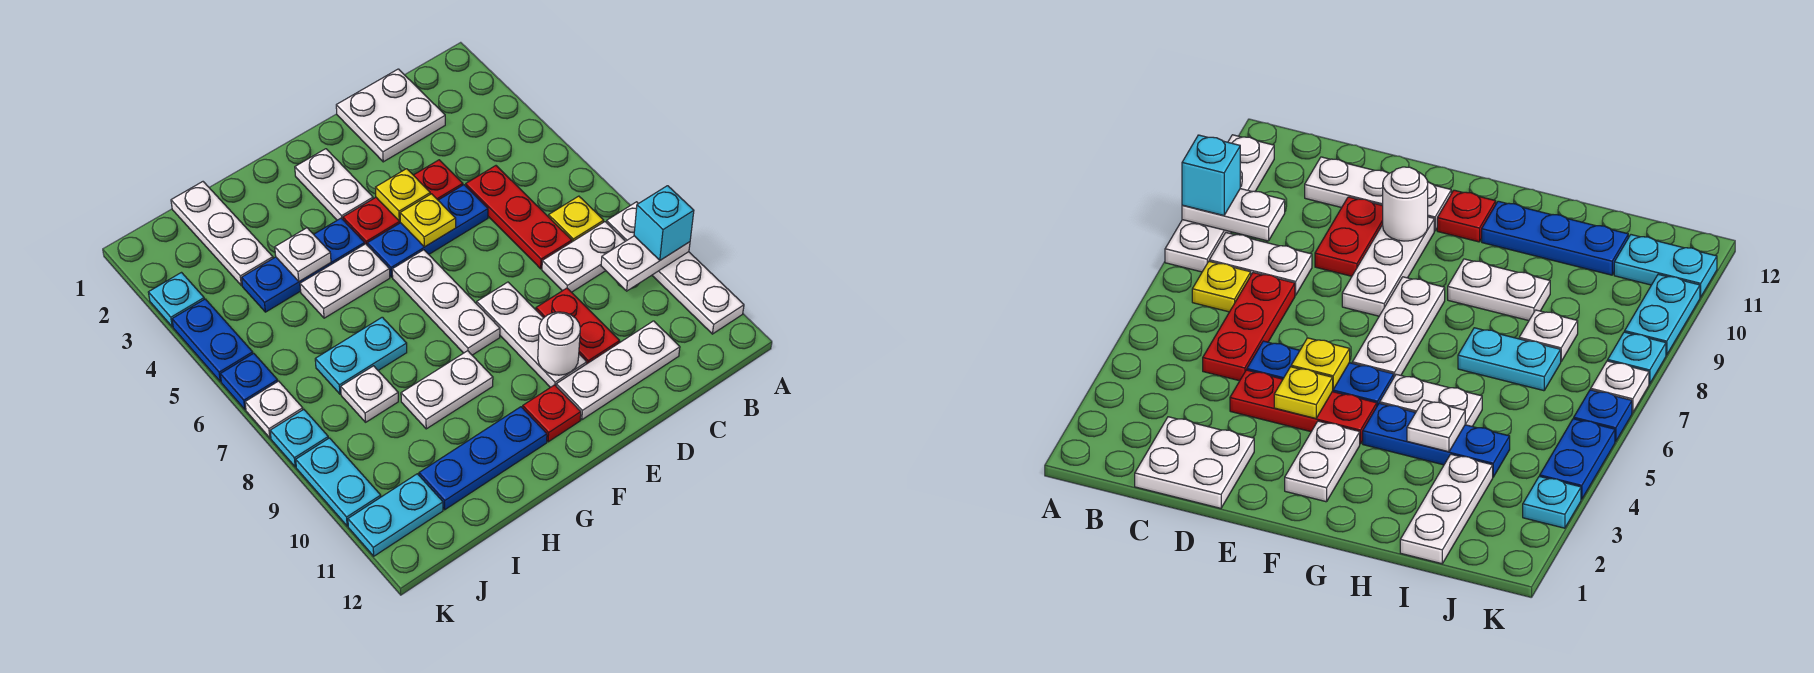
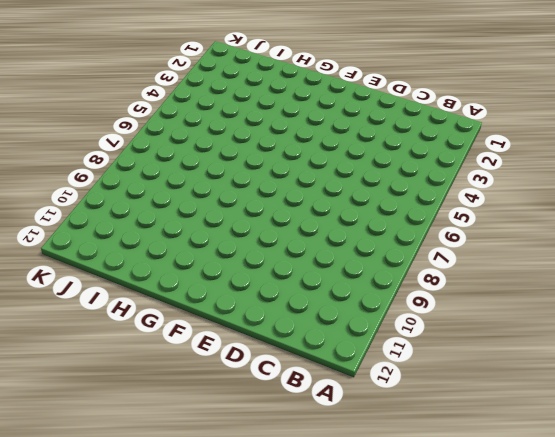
none -> white 1x4 plate [606,202,744,334]
none -> yellow 1x1 plate [549,196,604,242]
none -> white 1x2 plate [542,222,625,292]
none -> white 2x2 plate [336,69,445,162]

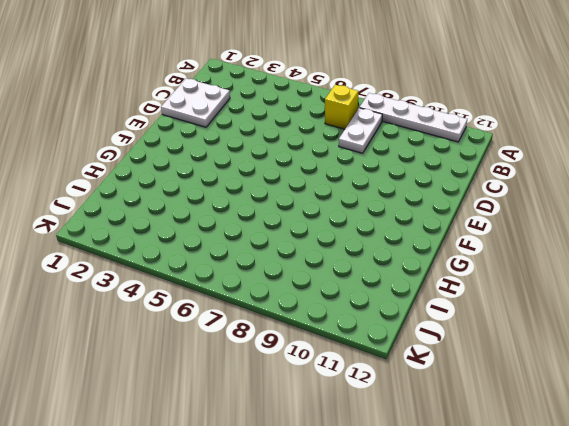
yellow 1x1 brick [325,85,358,129] -> yellow 1x1 plate [549,196,604,242]
none -> red 1x3 plate [466,166,572,269]
none -> white 1x3 plate [556,321,680,420]
none -> red 1x3 plate [343,160,463,244]
none -> blue 1x3 plate [367,185,488,277]

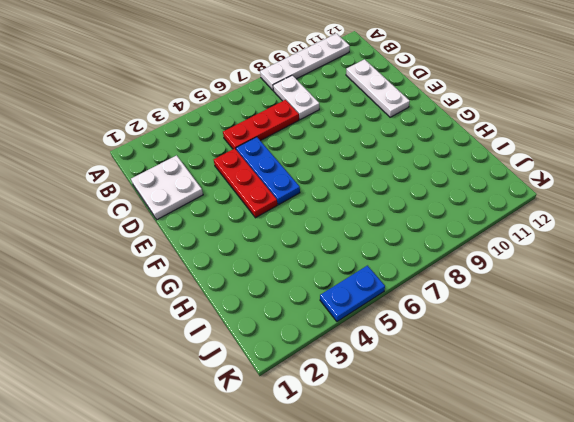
none -> yellow 1x1 plate [549,196,604,242]
none -> red 1x2 plate [536,288,620,364]
none -> white 1x3 plate [477,282,587,387]
none -> white 1x2 plate [295,149,373,220]

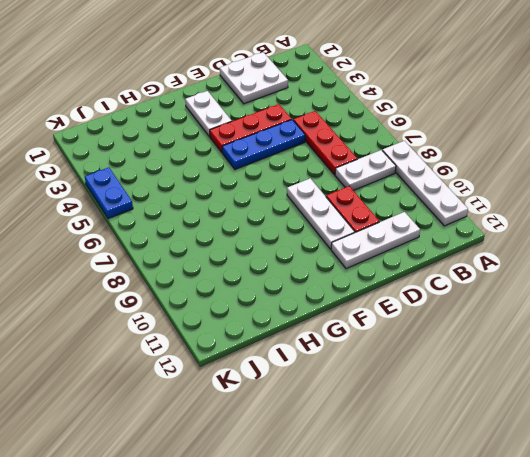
none -> yellow 1x1 plate [549,196,604,242]
none -> white 1x3 plate [392,250,500,355]
none -> red 1x1 plate [523,385,581,442]
none -> blue 1x3 plate [242,218,365,312]

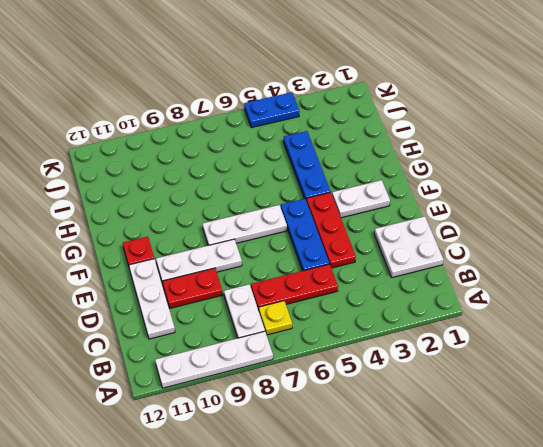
none -> white 1x2 plate [300,244,390,318]
none -> white 1x2 plate [401,351,493,429]
none -> blue 1x3 plate [419,407,547,510]
none -> cyan 1x2 plate [315,317,407,394]

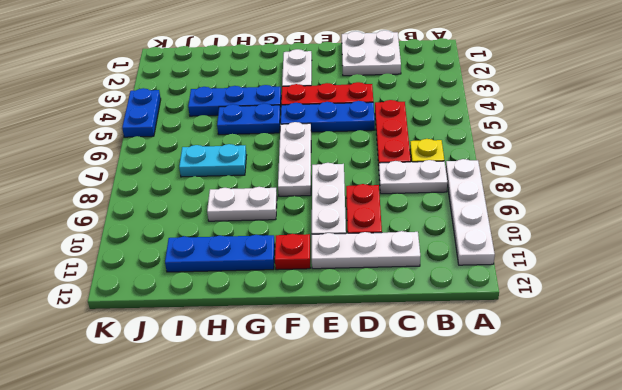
blue 1x2 plate [217,103,281,135] -> white 1x2 plate [300,244,390,318]
none -> white 1x3 plate [171,182,273,286]
none -> white 1x1 plate [341,366,398,422]
none -> cyan 1x2 plate [348,474,443,556]
none -> cyan 1x1 plate [148,273,204,327]

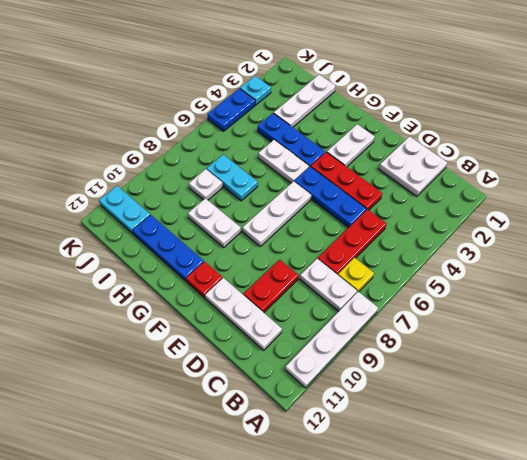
none -> white 1x3 plate [477,282,587,387]
none -> blue 1x1 plate [220,353,278,409]
none -> white 1x1 plate [245,381,303,438]
none -> cyan 1x1 plate [270,409,328,467]

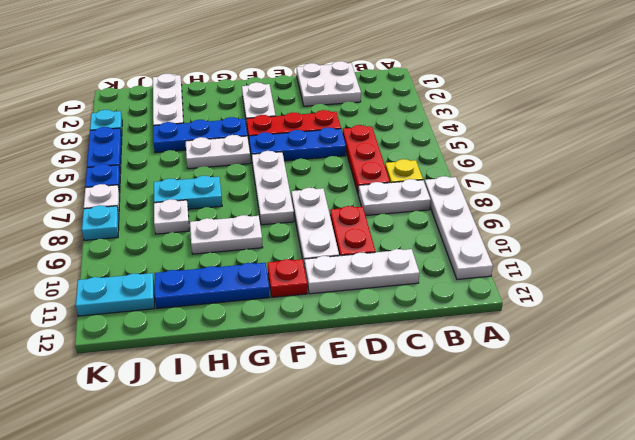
none -> cyan 1x2 plate [296,438,381,526]
none -> white 1x2 plate [601,236,690,291]
none -> yellow 1x1 plate [375,169,430,221]
none -> yellow 1x1 plate [400,194,456,247]

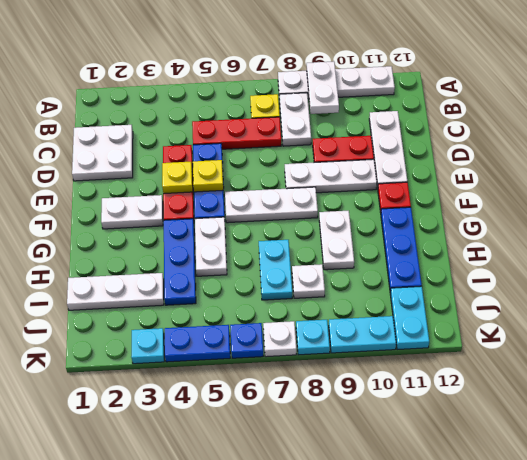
none -> white 1x1 round brick [538,312,580,375]
none -> white 1x1 plate [275,228,331,281]
none -> cyan 1x1 brick [634,186,694,260]

